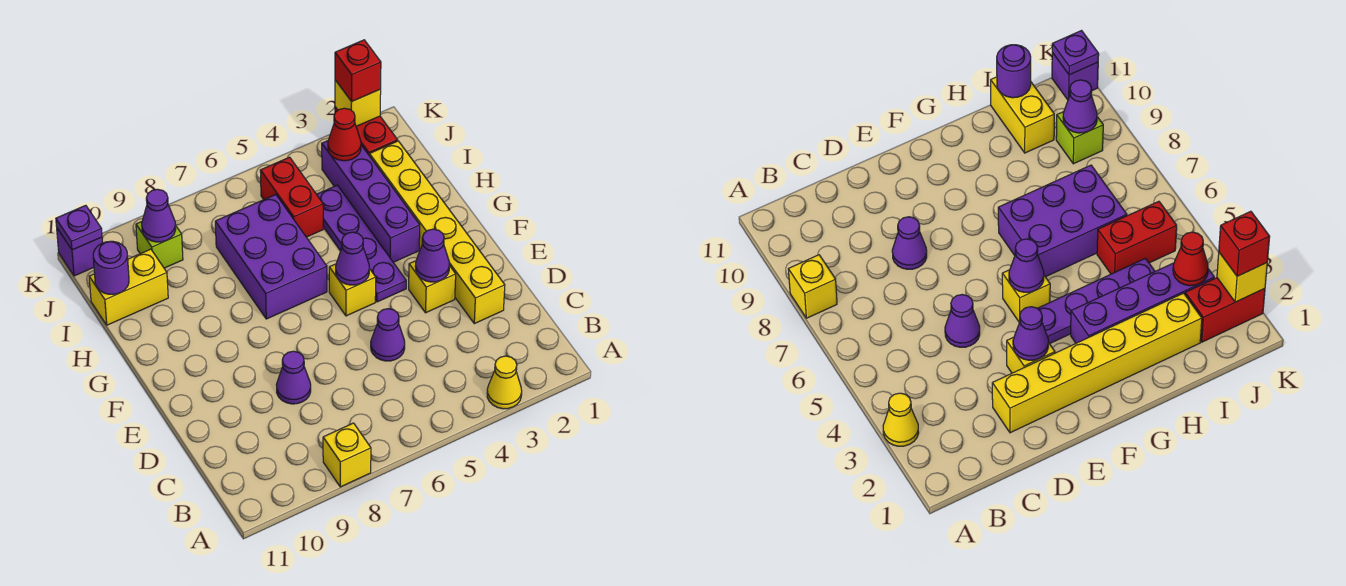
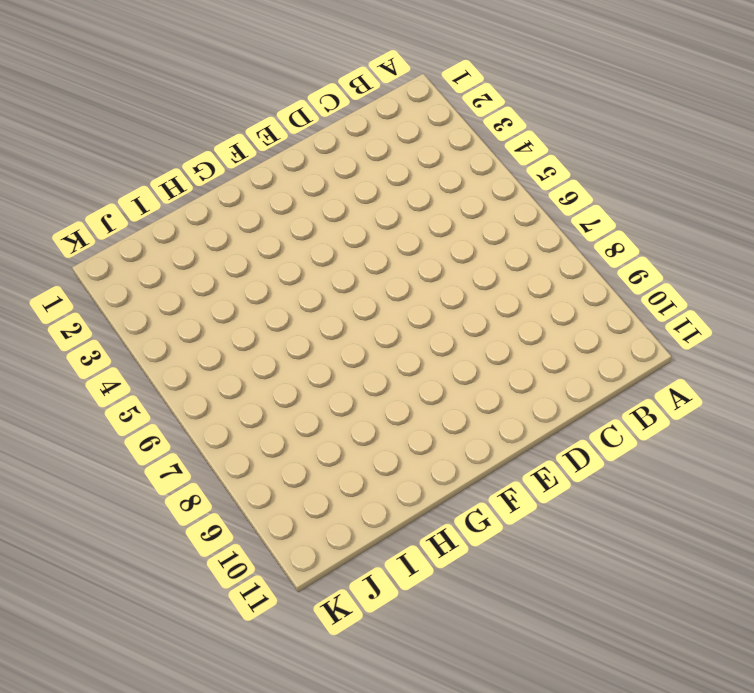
none -> yellow 1x1 cone [487,356,522,409]
none -> yellow 1x1 brick [323,423,371,487]
none -> yellow 1x6 brick [369,141,505,324]

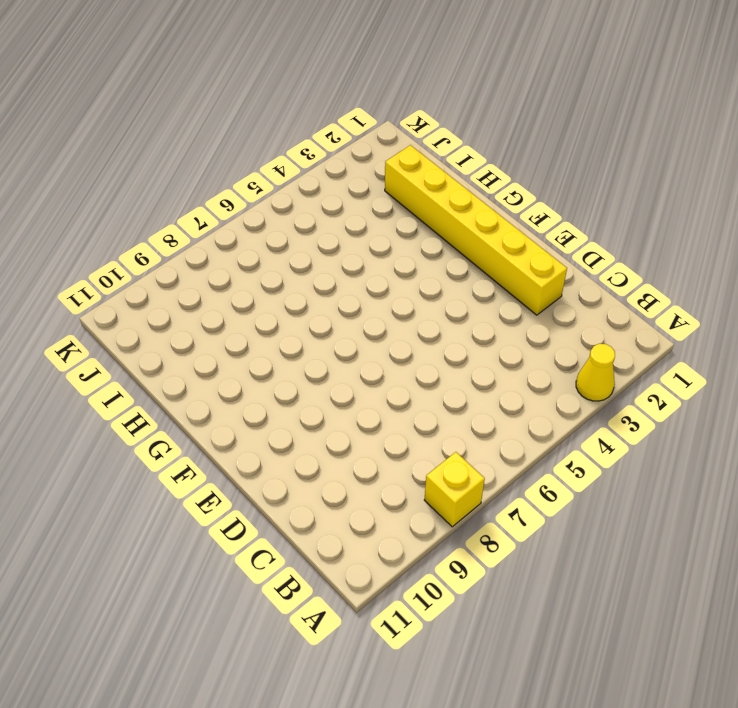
none -> purple 1x1 cone [371,309,405,361]
none -> purple 1x1 cone [276,351,311,404]
none -> yellow 1x1 brick [409,261,456,313]

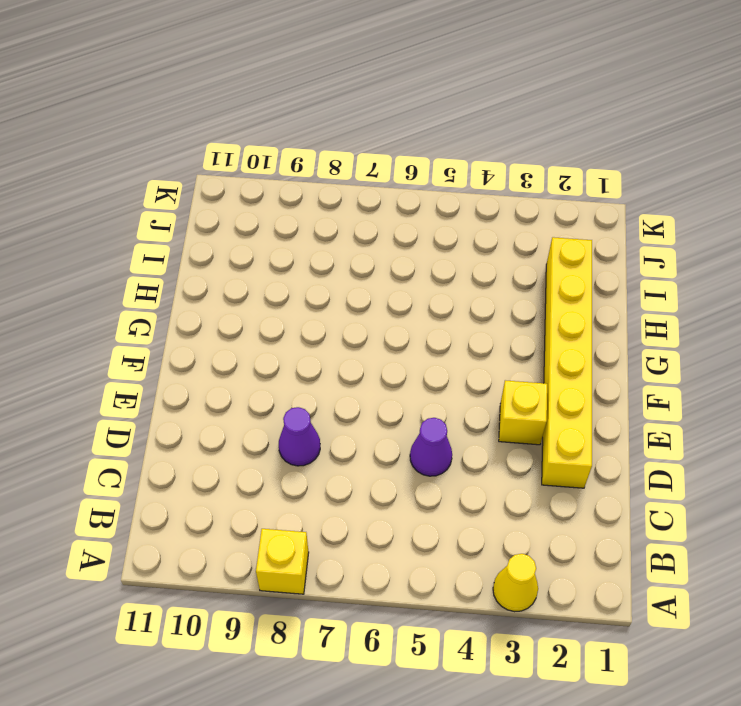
none -> purple 1x4 plate [317,185,406,302]
none -> yellow 1x1 brick [329,264,376,316]
none -> purple 1x4 brick [322,141,420,262]

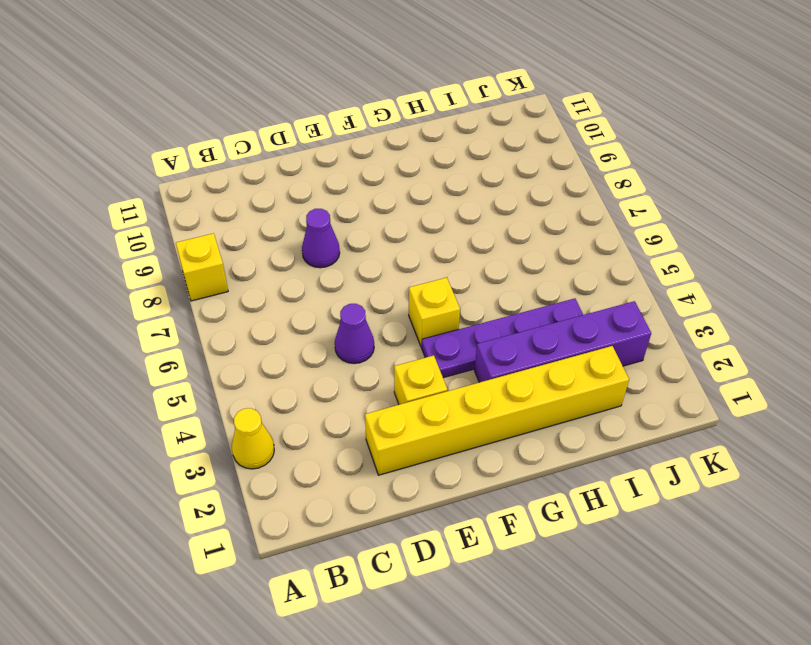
none -> purple 2x3 brick [215,195,327,319]
none -> red 1x2 brick [260,157,323,237]
none -> yellow 1x2 brick [89,249,168,325]

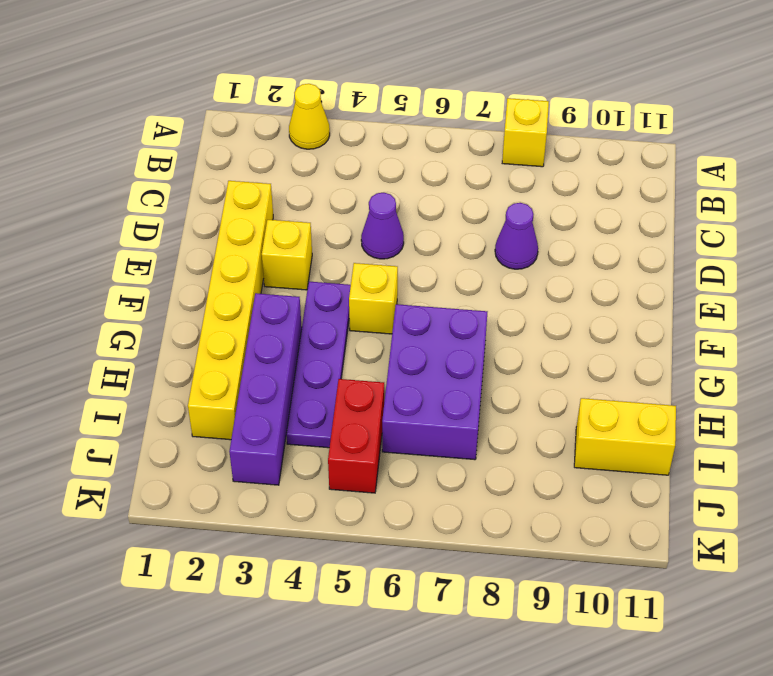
none -> red 1x2 brick [335,107,398,155]
none -> lime 1x1 brick [136,222,183,268]
none -> purple 1x1 brick [57,228,103,276]

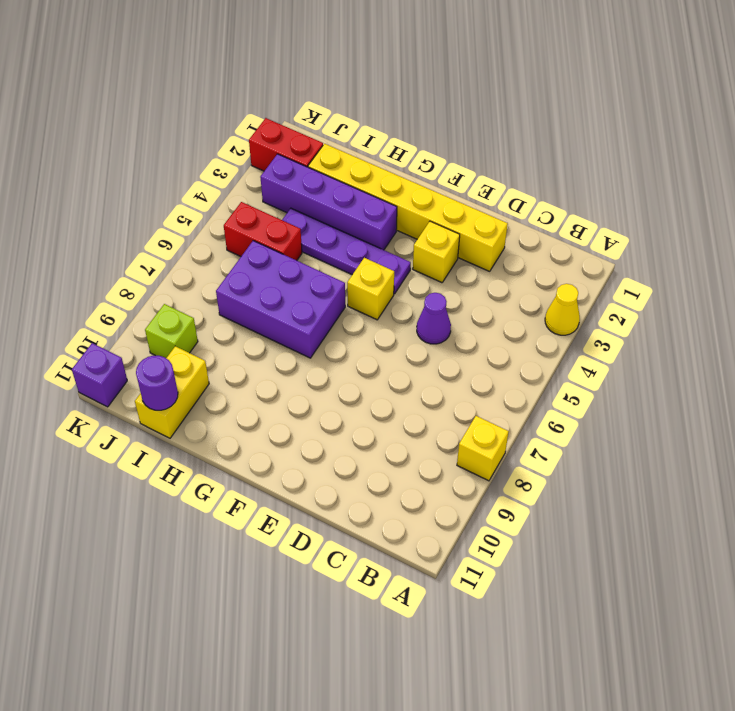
none -> purple 1x1 cone [276,351,311,404]
none -> purple 1x1 cone [415,229,450,282]
none -> purple 1x1 cone [336,232,369,285]

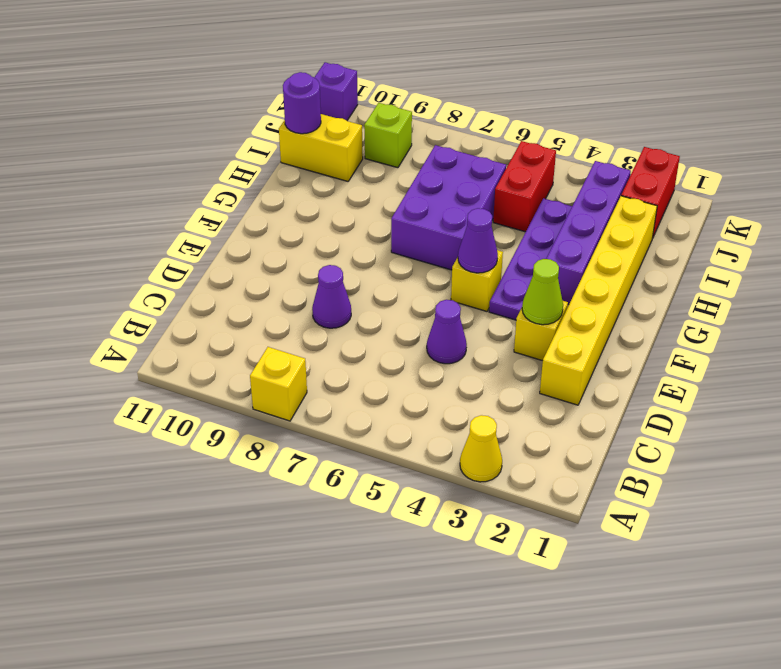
lime 1x1 cone [522,259,563,325] -> purple 1x1 cone [415,229,450,282]
none -> red 1x1 cone [328,108,361,161]
none -> purple 1x1 cone [142,189,176,242]
none -> yellow 1x1 brick [335,80,381,126]

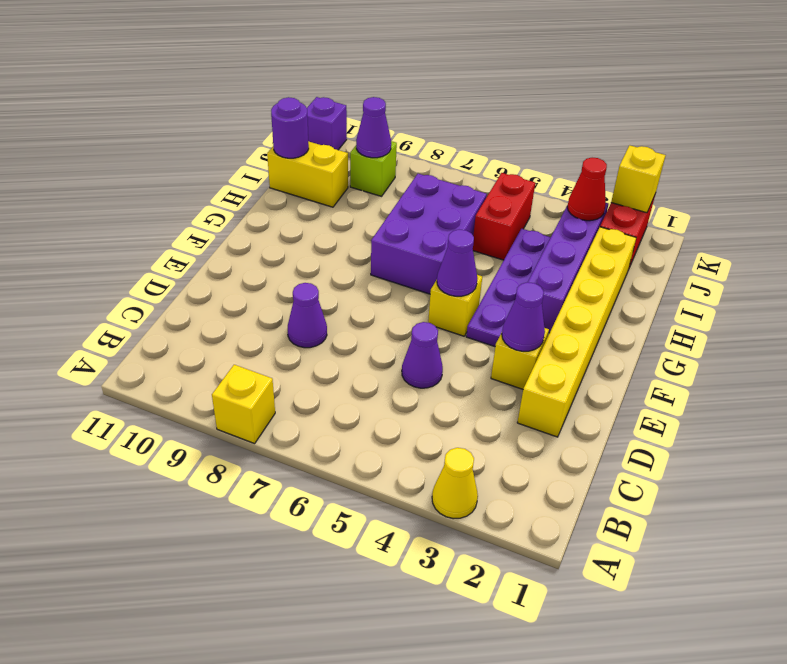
none -> purple 1x1 plate [56,205,102,250]
none -> red 1x1 brick [335,40,381,102]

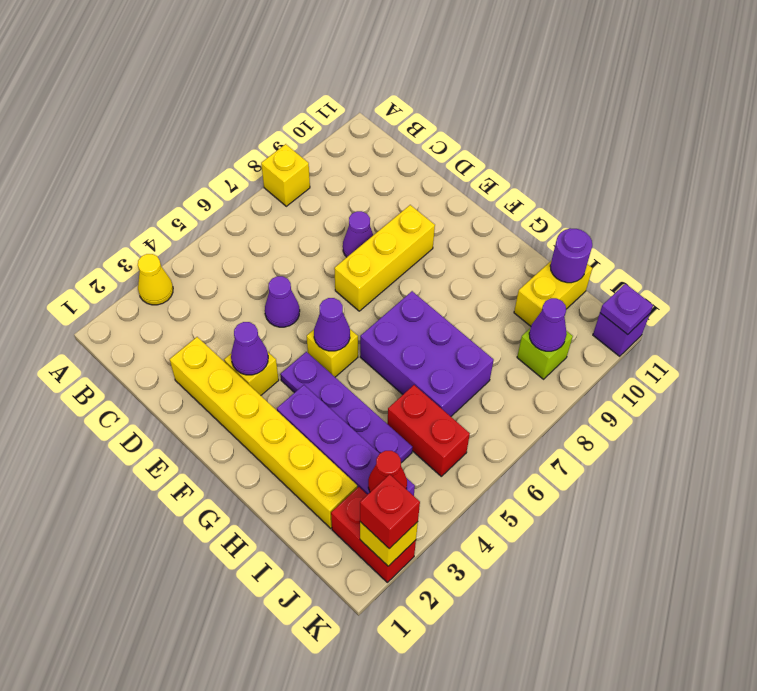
yellow 1x3 brick [334,205,435,311] -> none

